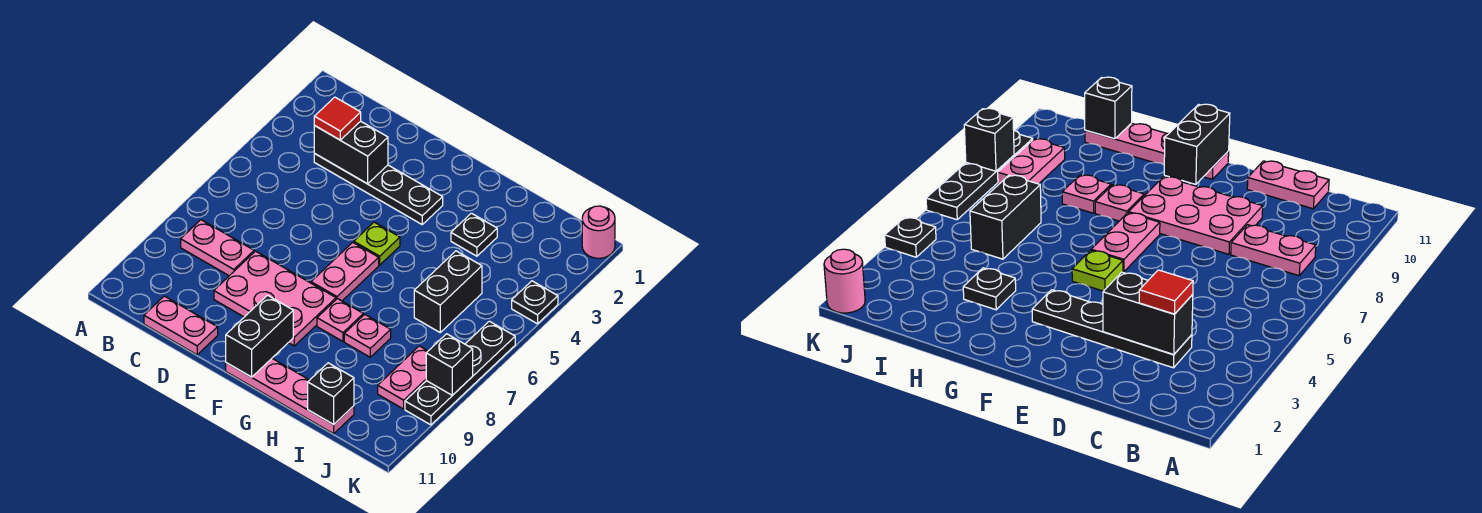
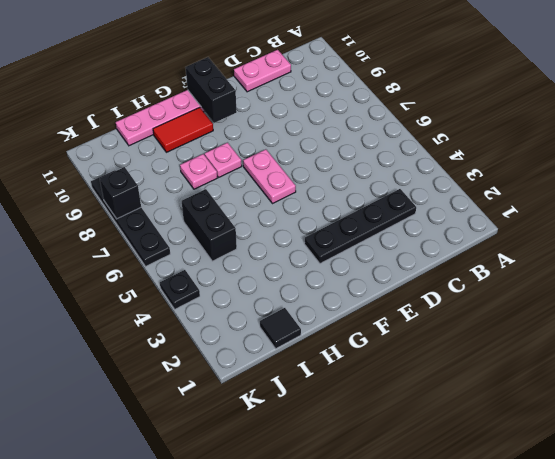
red 1x2 tile [153,107,213,152] -> none
black 1x1 tile [260,308,301,349] -> none
none -> pink 1x2 plate [181,220,254,276]
none -> pink 2x3 plate [214,251,336,346]
none -> lime 1x1 plate [354,222,400,265]

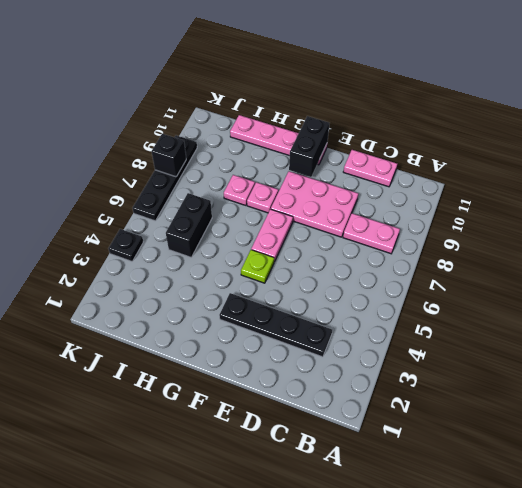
none -> black 1x1 plate [451,213,497,256]
none -> pink 1x2 plate [378,346,428,409]
none -> pink 1x1 round brick [582,206,615,258]

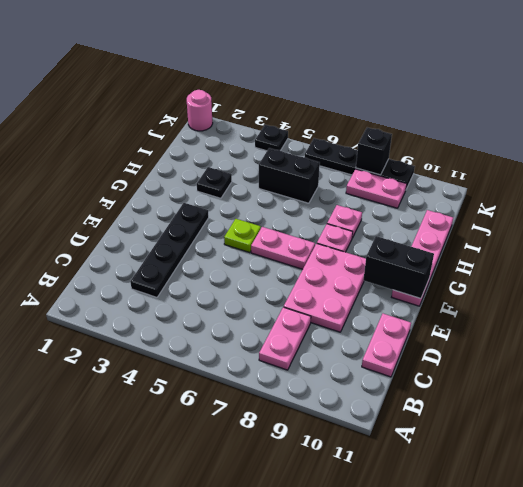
none -> black 1x2 brick [314,121,388,184]
none -> black 1x1 brick [308,363,354,425]
none -> red 1x1 tile [314,97,361,140]

